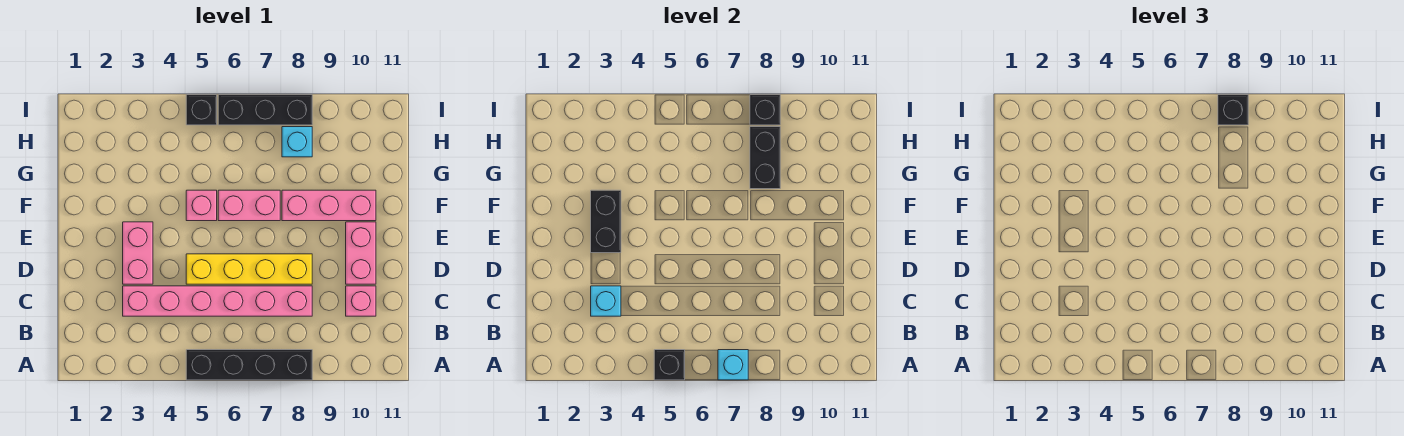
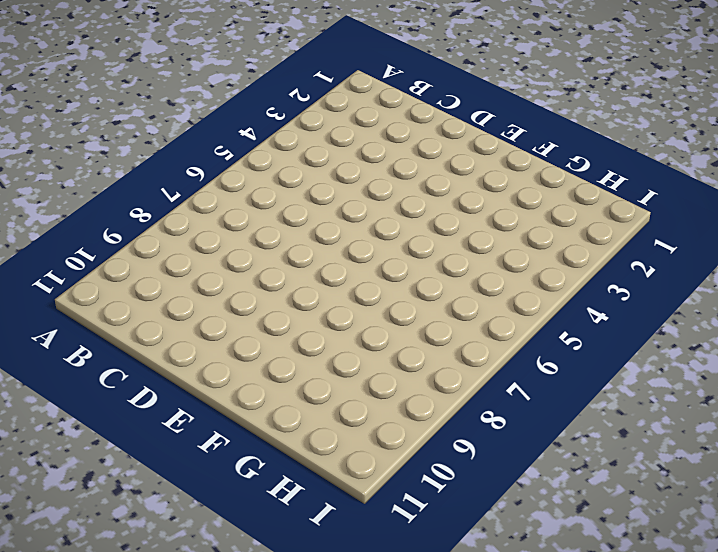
none -> black 1x4 brick [186,350,312,380]
none -> pink 1x6 brick [123,286,312,316]
none -> pink 1x1 brick [346,286,376,316]

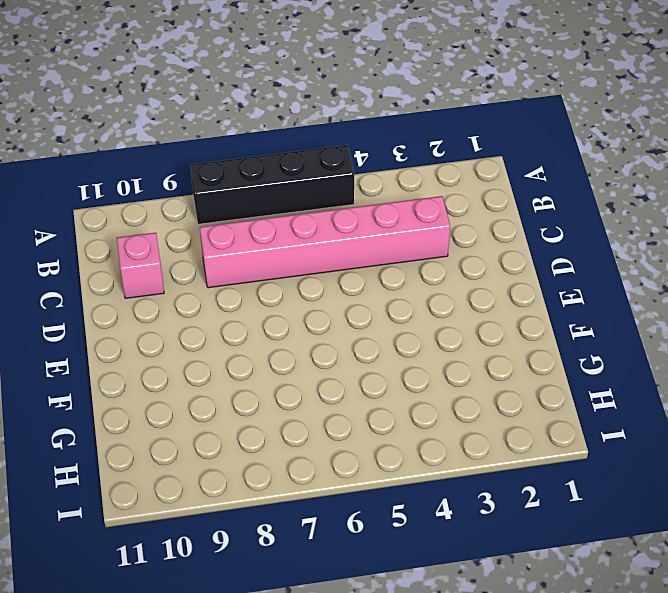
none -> pink 1x2 brick [123,222,153,284]
none -> yellow 1x4 brick [186,254,312,284]
none -> pink 1x2 brick [346,222,376,284]

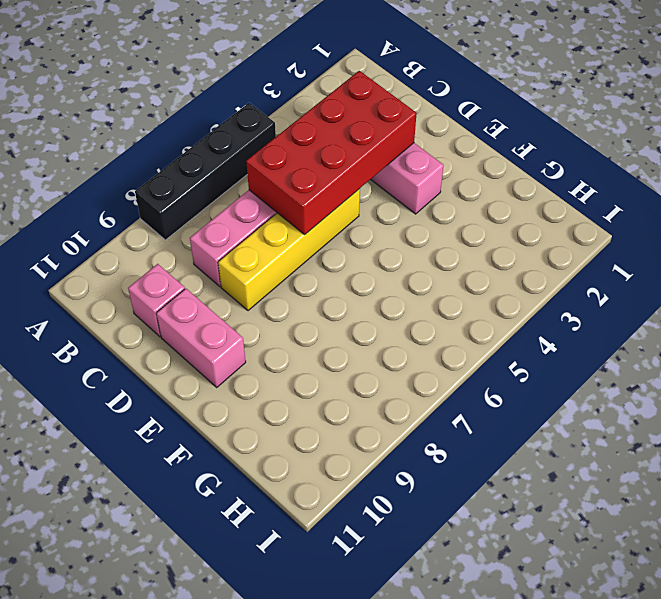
red 2x4 brick [246,71,417,235] -> cyan 1x1 brick [591,286,621,316]
none -> pink 1x1 brick [186,190,217,221]
none -> pink 1x2 brick [218,190,280,221]
none -> pink 1x3 brick [282,190,376,221]

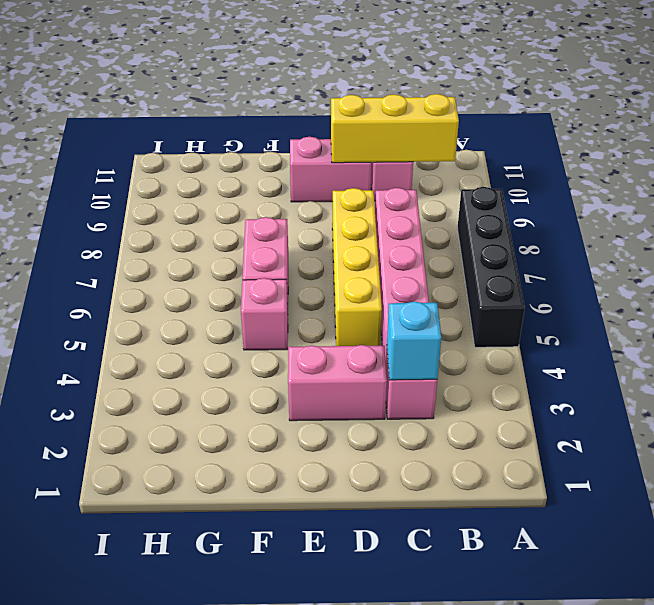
yellow 1x3 brick [331,94,459,163] -> none
none -> pink 1x3 brick [282,190,376,221]
none -> cyan 1x1 brick [282,127,312,157]
none -> black 1x1 brick [186,95,217,125]

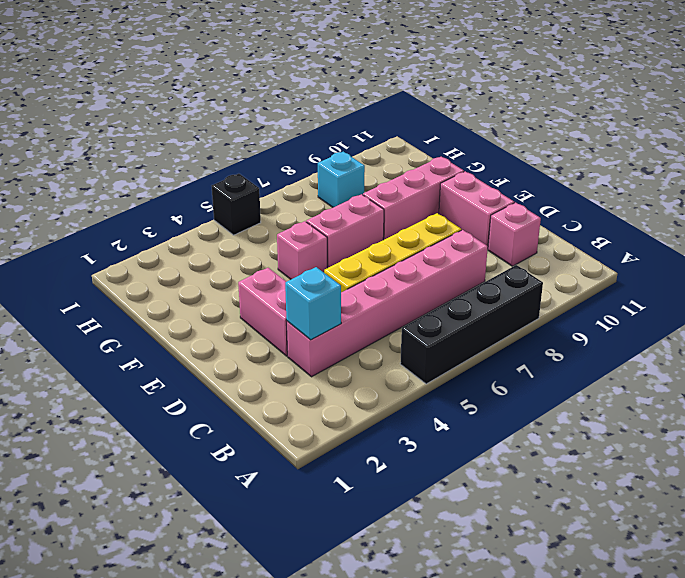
none -> black 1x3 brick [218,95,312,125]
none -> black 1x1 brick [654,350,685,380]
none -> cyan 1x1 brick [718,350,748,380]

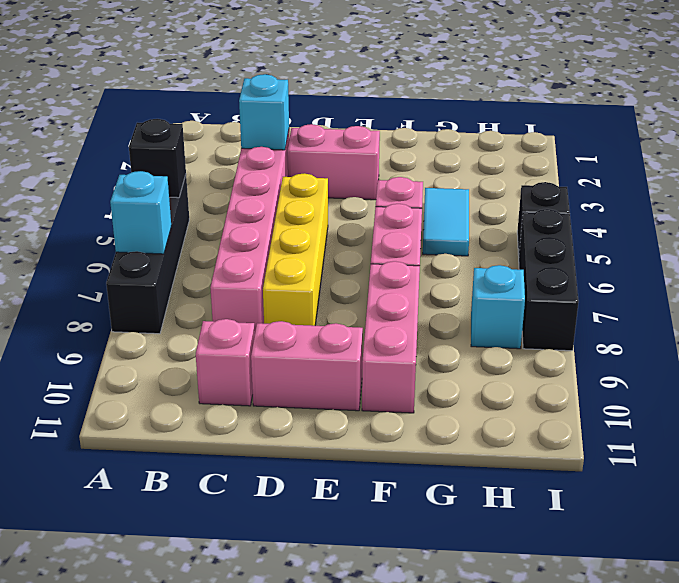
cyan 1x2 tile [423,188,469,256] -> none
none -> black 1x2 brick [591,190,621,253]
none -> black 1x2 brick [750,127,780,189]
none -> black 1x1 brick [750,95,780,125]

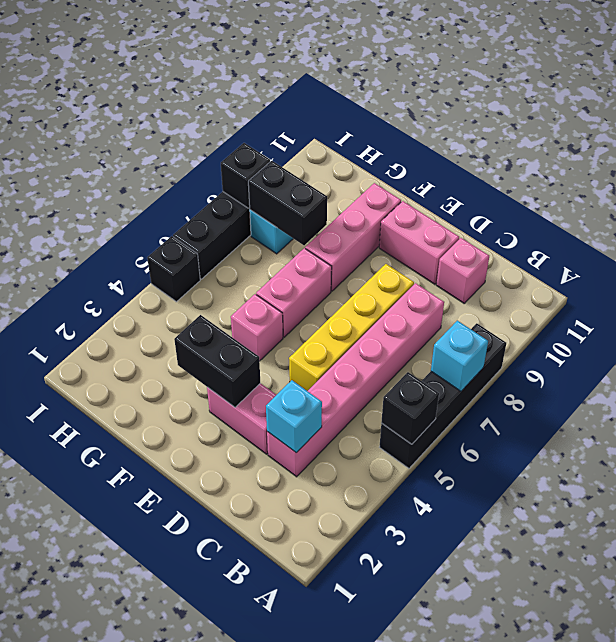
none -> black 1x1 brick [1218,95,1248,125]

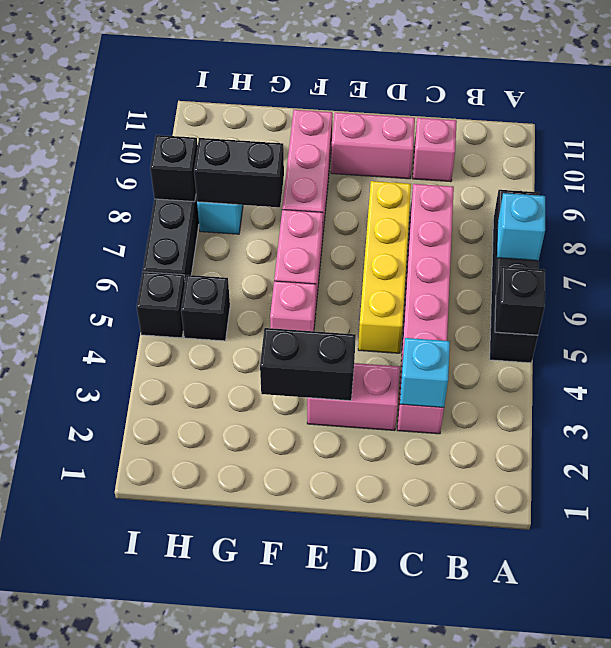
black 1x1 brick [181,275,230,341] -> black 1x1 brick moved to [1218,95,1248,125]

